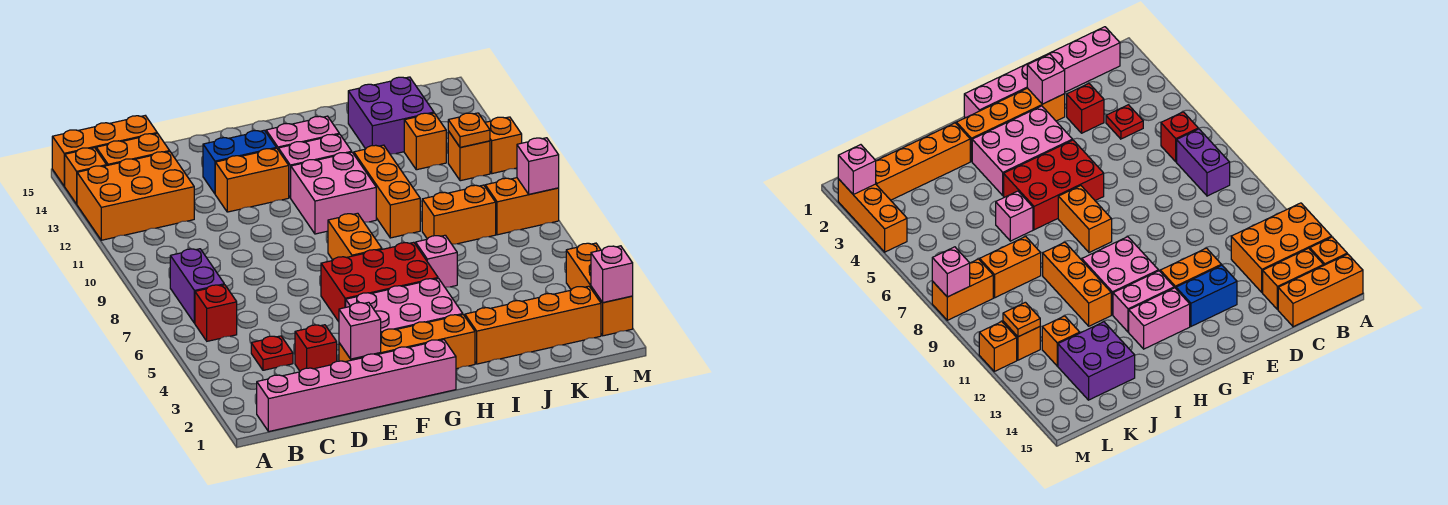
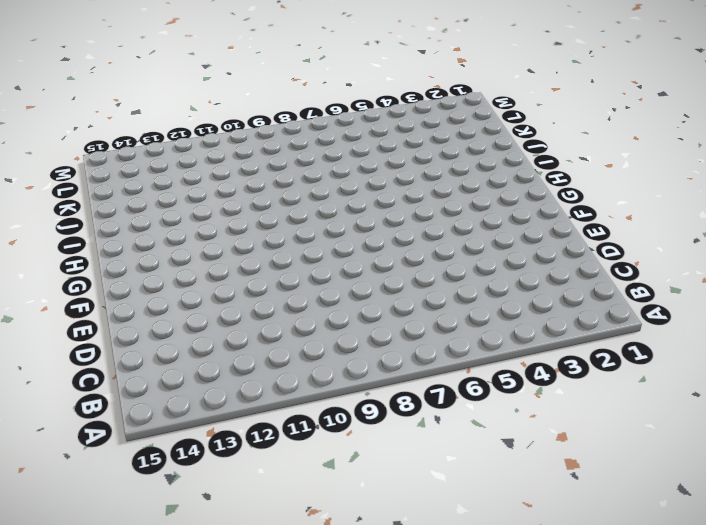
none -> orange 2x3 brick [77,152,194,240]
none -> orange 1x1 brick [65,148,107,204]
none -> orange 1x3 brick [52,116,157,186]
none -> pink 1x6 brick [257,340,456,432]

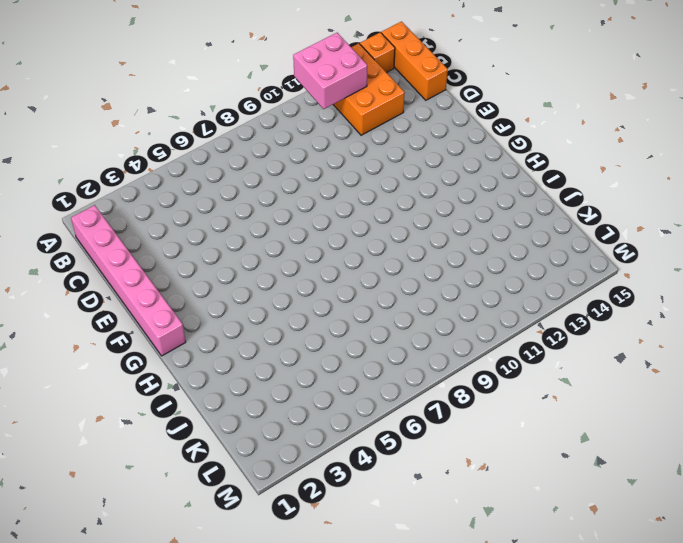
pink 2x2 brick [293,33,367,109] -> pink 2x2 brick moved to [291,152,376,234]
none -> red 1x1 brick [195,285,237,341]
none -> purple 1x2 brick [170,249,224,323]
none -> orange 1x2 brick [96,133,170,165]
none -> red 1x1 plate [251,336,293,370]

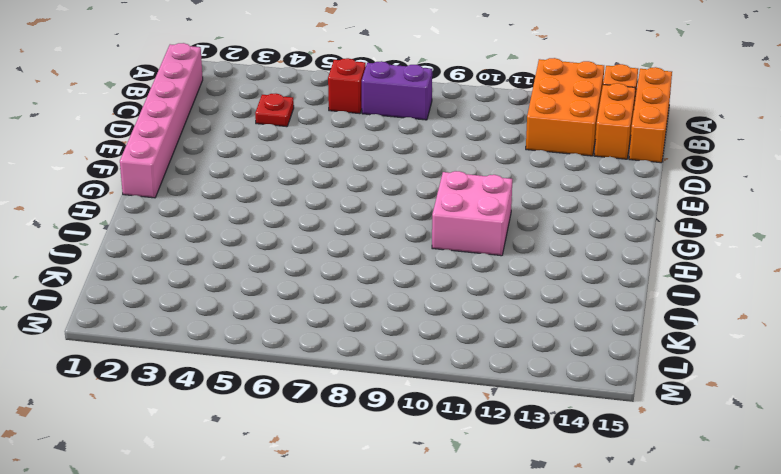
none -> red 1x1 brick [295,325,337,371]
none -> orange 1x4 brick [339,315,475,369]
none -> orange 1x2 brick [215,148,289,212]
none -> blue 1x2 brick [203,130,276,194]

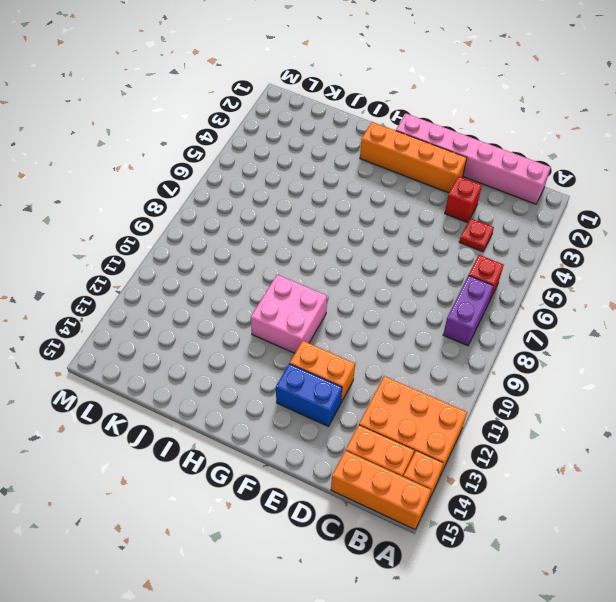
none -> pink 2x3 brick [346,278,463,333]
none -> red 2x3 brick [321,242,438,322]
none -> orange 1x2 brick [328,213,382,260]
none -> pink 1x2 brick [278,134,352,198]

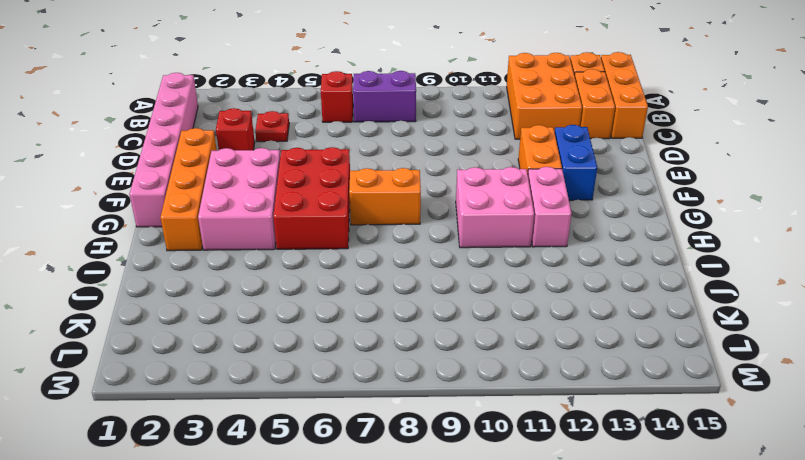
none -> pink 1x2 brick [266,116,339,149]
none -> orange 1x4 brick [465,286,601,364]
none -> pink 1x1 brick [416,235,457,287]
none -> orange 1x3 brick [354,145,420,238]

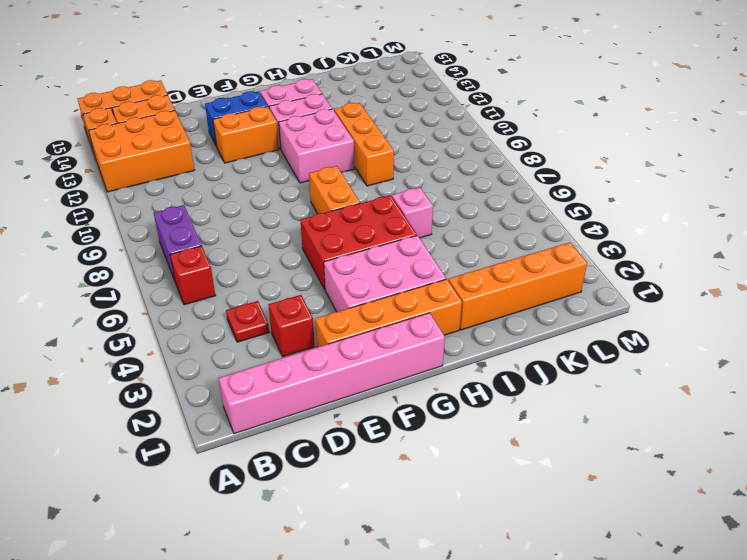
none -> orange 1x2 brick [422,185,496,244]
none -> purple 2x2 brick [348,77,434,154]
none -> orange 1x1 brick [404,113,446,170]
none -> orange 1x2 brick [485,178,559,235]

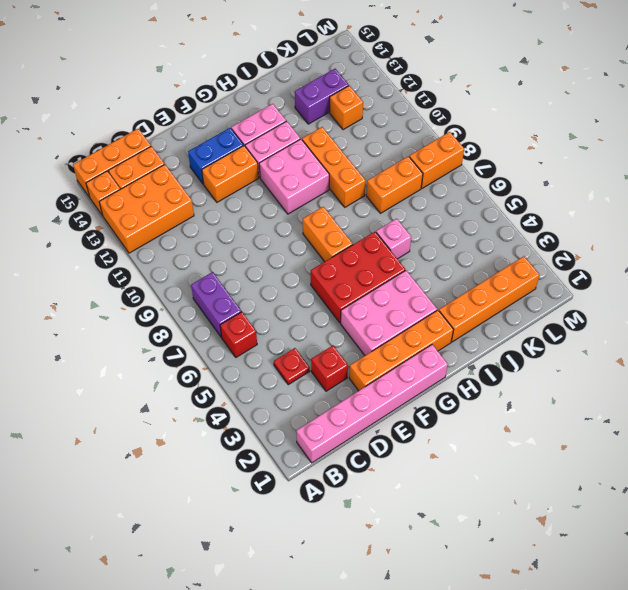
purple 1x2 brick [295,69,349,124] -> purple 2x2 brick [348,77,434,154]
none -> orange 1x1 brick [448,131,490,181]
none -> orange 1x3 brick [566,243,633,336]
none -> orange 1x1 brick [485,117,522,174]
none -> pink 1x1 brick [339,302,381,359]

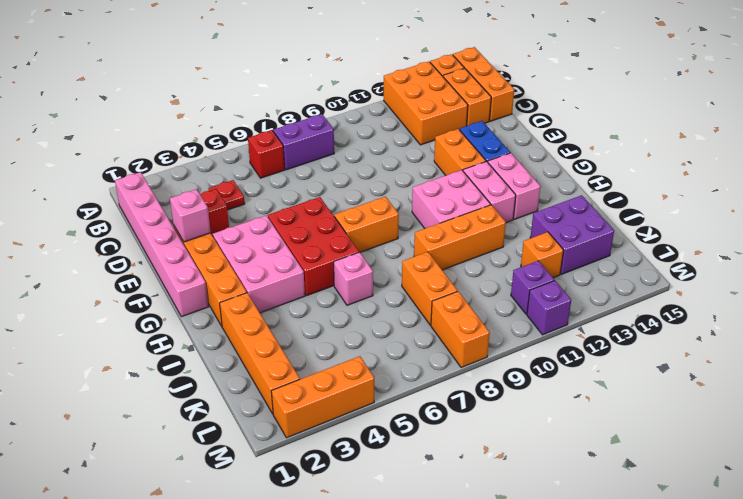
purple 1x1 brick [511,261,554,314] -> orange 1x1 brick [448,131,490,181]
purple 1x1 brick [527,280,571,335] -> orange 1x1 brick [485,117,522,174]
none -> orange 1x1 plate [448,113,490,147]
none -> pink 1x1 brick [591,246,633,303]
none -> pink 1x1 brick [517,138,559,194]

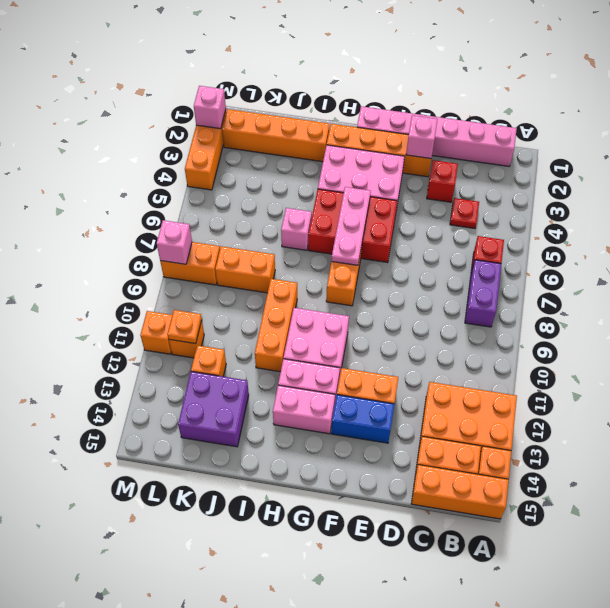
pink 1x3 plate [332,187,371,265] -> none

